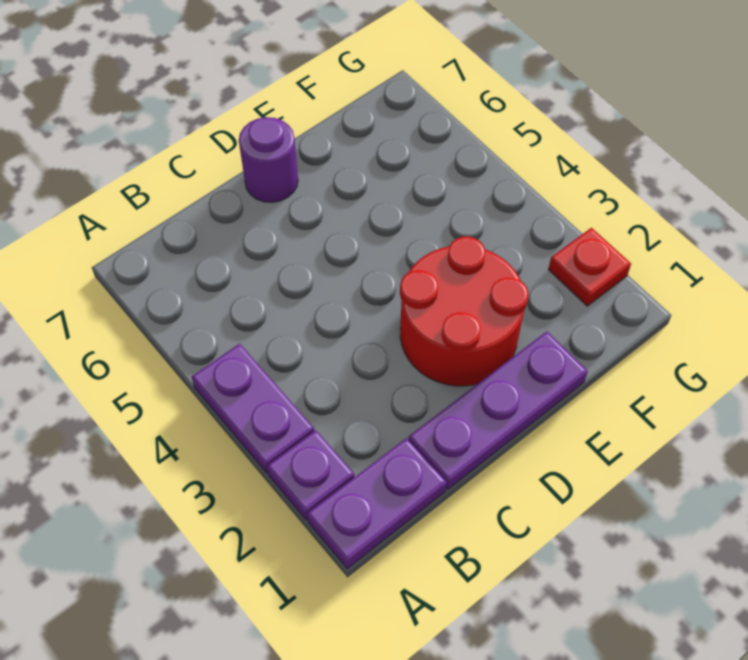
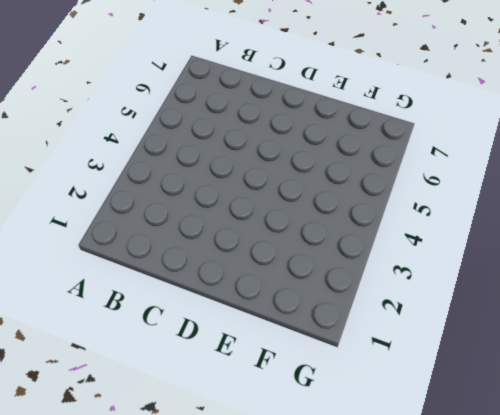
none -> purple 1x2 plate [307,438,447,569]
none -> purple 1x1 plate [267,430,354,520]

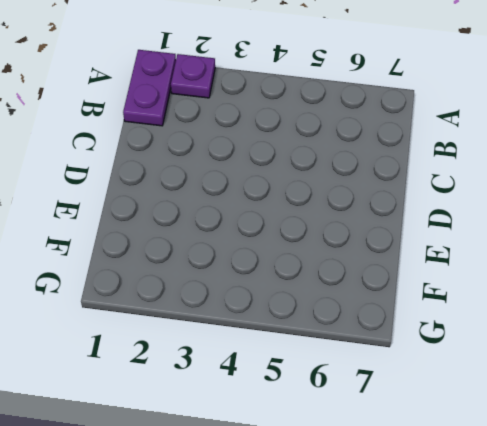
none -> purple 1x2 plate [192,344,314,473]
none -> purple 1x3 plate [409,331,588,489]

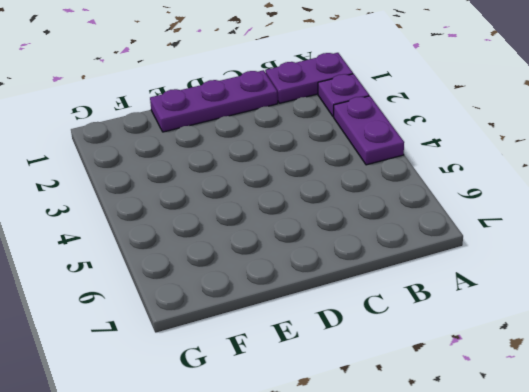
none -> red 2x2 round brick [400,237,529,386]
none -> purple 1x1 round brick [239,117,298,202]

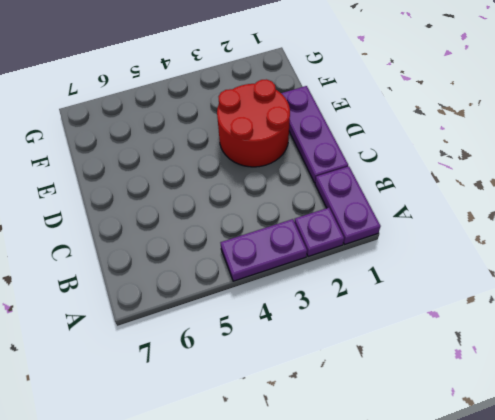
none -> purple 1x1 round brick [239,117,298,202]
none -> red 1x1 plate [548,228,631,306]

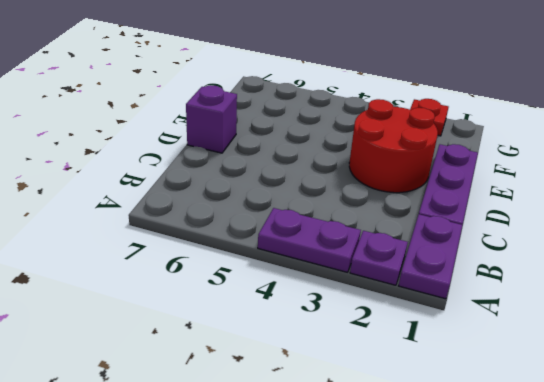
purple 1x1 brick [186,85,237,153] -> purple 1x1 round brick [239,117,298,202]

